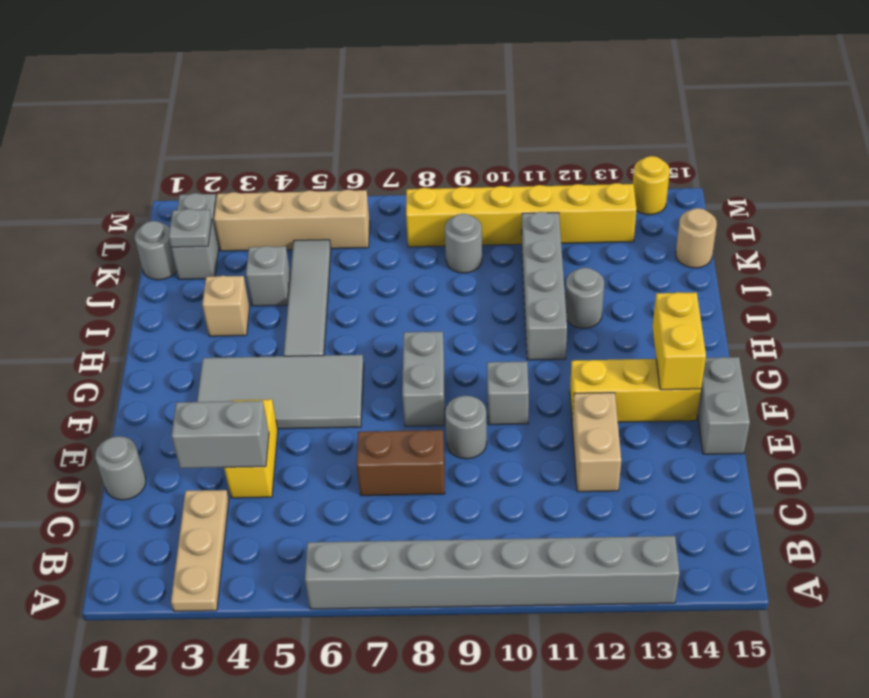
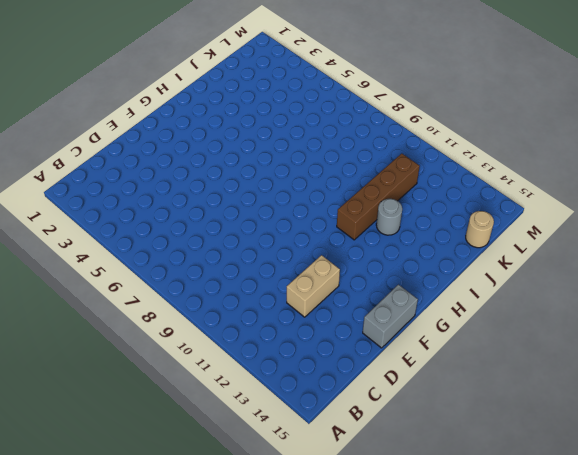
brown 1x4 brick [337,154,420,240] -> grey 1x4 brick [522,212,567,360]
none -> tan 1x3 plate [171,490,229,611]
none -> grey 1x8 brick [305,536,680,609]
none -> grey 1x1 round brick [95,436,146,500]

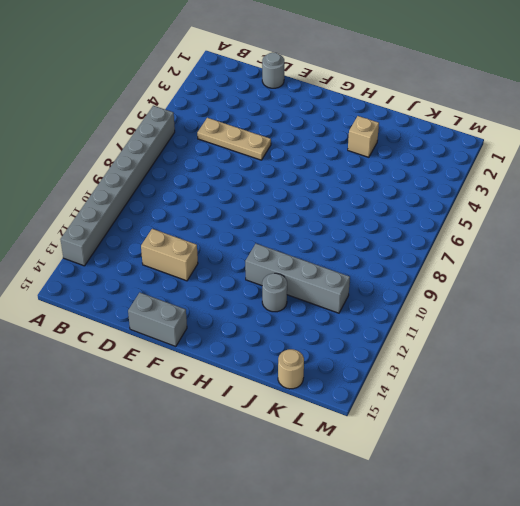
tan 1x3 plate [197,118,271,160] -> tan 1x3 plate moved to [171,490,229,611]
none -> yellow 1x2 brick [224,399,278,498]
none -> brown 1x2 brick [357,430,445,496]
none -> grey 1x1 round brick [445,396,487,459]

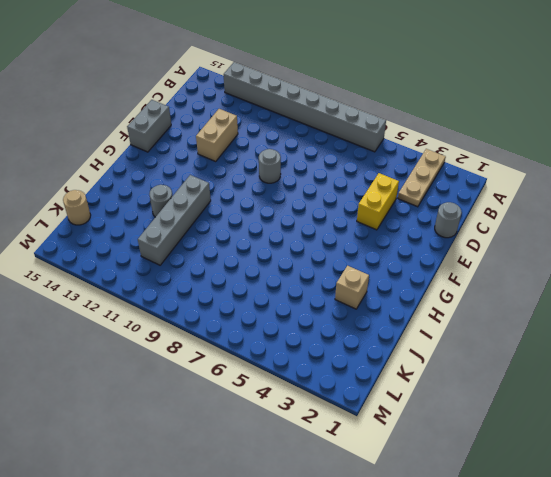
none -> brown 1x2 brick [357,430,445,496]
none -> grey 2x4 tile [197,355,364,429]
none -> grey 1x2 brick [402,332,445,426]

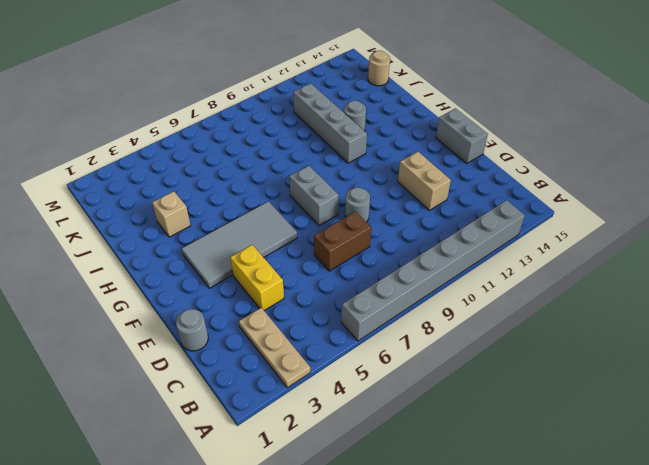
none -> grey 1x1 brick [487,361,529,425]
none -> yellow 1x3 brick [570,359,701,422]
none -> grey 1x4 tile [284,240,331,356]

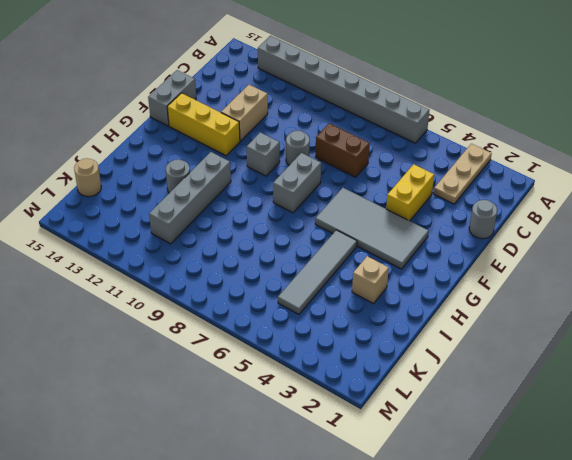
none -> grey 1x1 brick [246,246,291,306]
none -> grey 1x1 round brick [135,221,176,280]
none -> grey 1x2 brick [171,193,219,279]

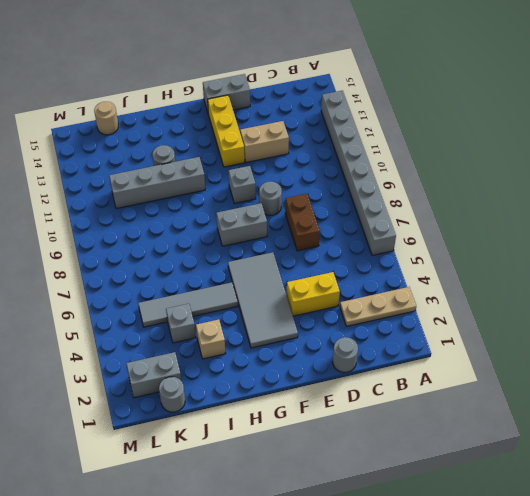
none -> grey 1x1 round brick [445,214,482,273]
none -> tan 1x4 brick [214,190,370,251]
none -> yellow 1x6 brick [406,183,637,247]

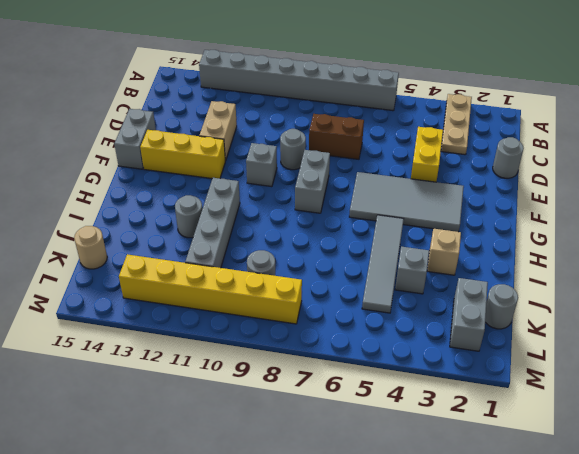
none -> tan 1x4 brick [214,190,370,251]
none -> yellow 1x1 round brick [633,156,670,215]
none -> grey 1x2 brick [171,401,269,468]

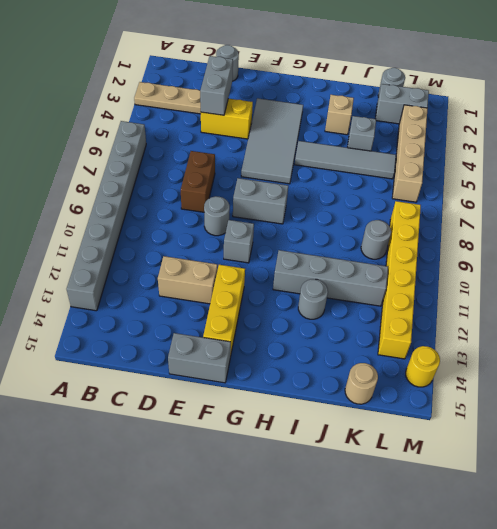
none -> yellow 1x2 brick [653,292,706,390]
none -> grey 1x1 plate [169,209,212,247]

